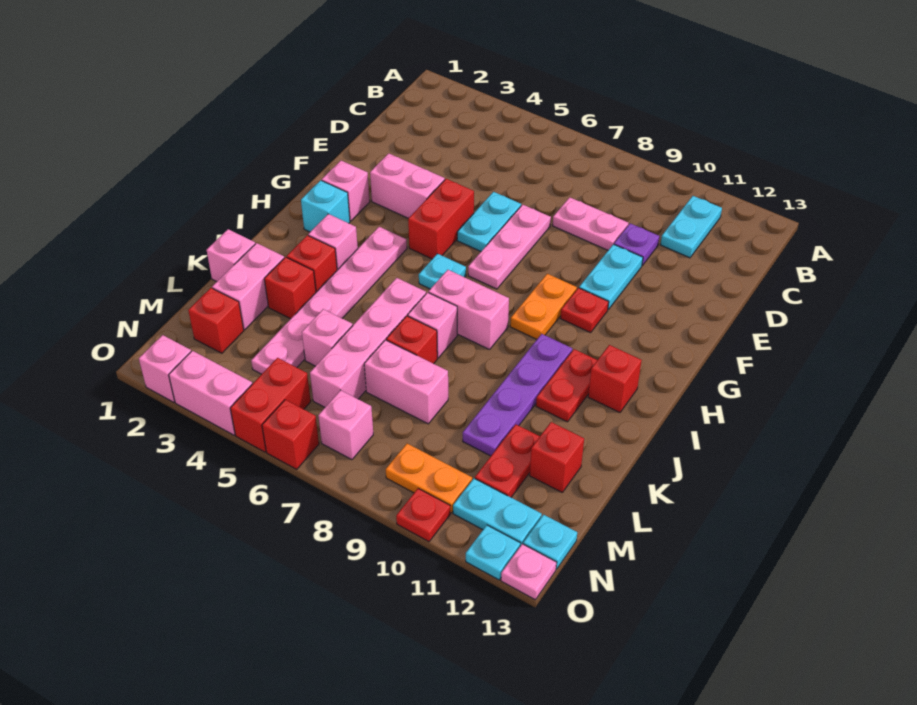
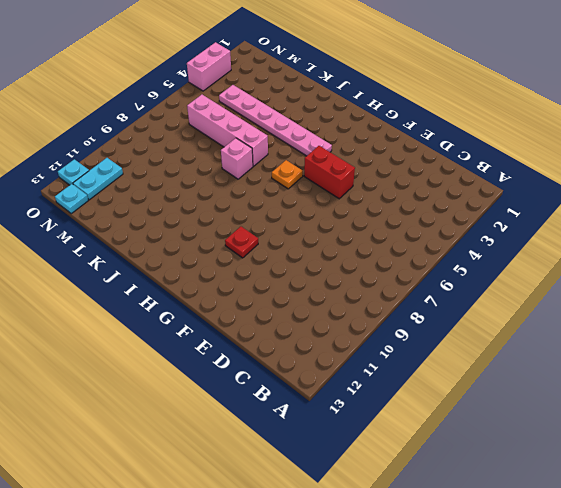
orange 1x1 plate [272,160,303,189] -> cyan 1x1 plate [419,254,466,289]
none -> cyan 1x2 plate [660,196,722,258]
none -> pink 1x2 plate [553,197,628,250]
none -> purple 1x1 plate [614,223,659,266]
none -> cyan 1x2 plate [457,192,521,251]

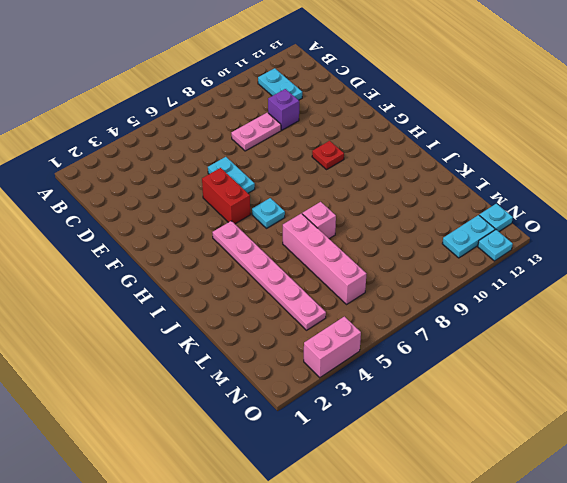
purple 1x1 brick [268,89,299,130] -> purple 1x1 plate [614,223,659,266]
none -> pink 1x3 plate [468,205,551,289]
none -> cyan 1x2 plate [579,244,643,309]
none -> pink 1x2 brick [370,153,445,218]
none -> pink 1x1 brick [322,161,370,221]

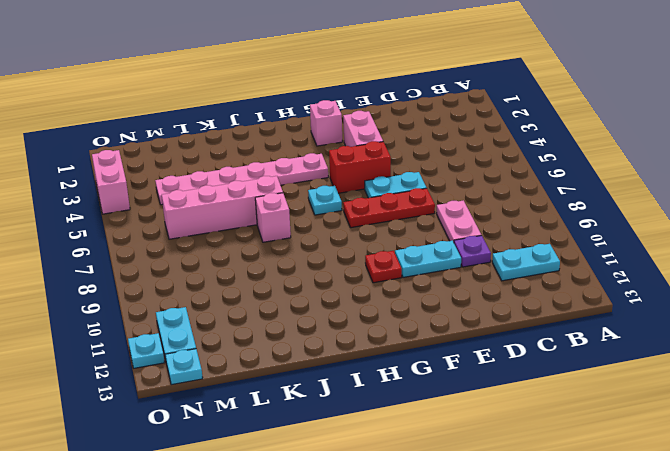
red 1x3 plate [343,188,435,228] -> pink 1x3 plate [468,205,551,289]
none -> orange 1x2 plate [510,274,577,339]
none -> cyan 1x1 brick [301,180,350,232]
none -> pink 1x1 brick [308,214,358,270]
none -> pink 1x2 brick [428,270,509,350]

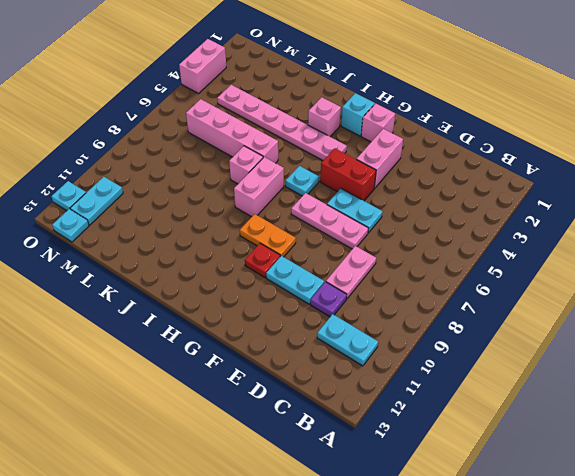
none -> purple 1x4 plate [463,334,572,456]
none -> red 1x2 plate [536,349,597,422]
none -> red 1x1 brick [588,345,642,413]
none -> red 1x1 brick [287,235,337,292]

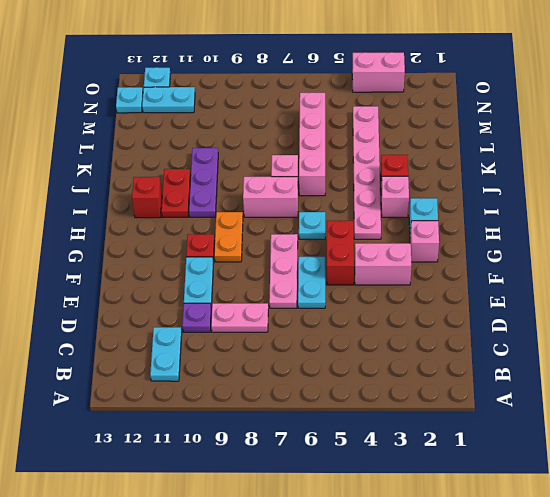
purple 1x3 plate [189,148,218,217] -> purple 1x4 plate [463,334,572,456]
none -> pink 1x1 brick [207,229,255,282]
none -> pink 1x2 brick [212,243,284,330]
none -> red 1x1 brick [264,257,316,319]
none -> red 1x1 brick [386,316,437,364]

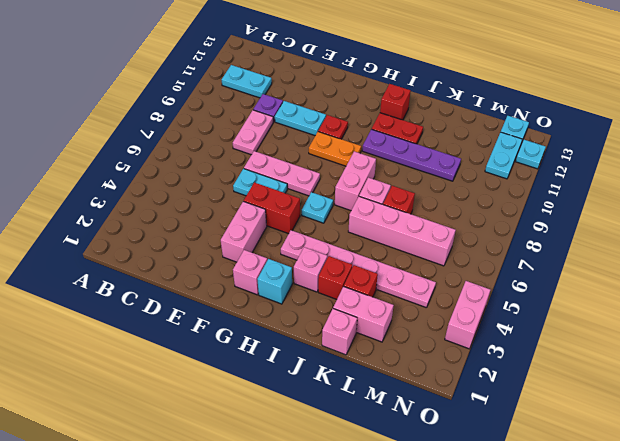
none -> pink 1x1 brick [302,309,353,366]
none -> pink 1x2 brick [364,340,448,424]
none -> red 1x2 plate [475,424,540,497]
none -> red 1x1 brick [530,422,584,492]

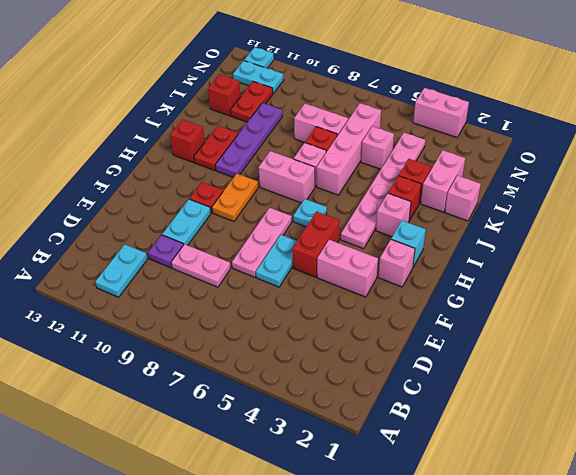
none -> red 1x1 brick [188,288,244,353]
none -> red 1x2 brick [230,358,311,452]
none -> pink 1x1 brick [318,390,373,460]
none -> orange 1x2 plate [386,444,472,513]

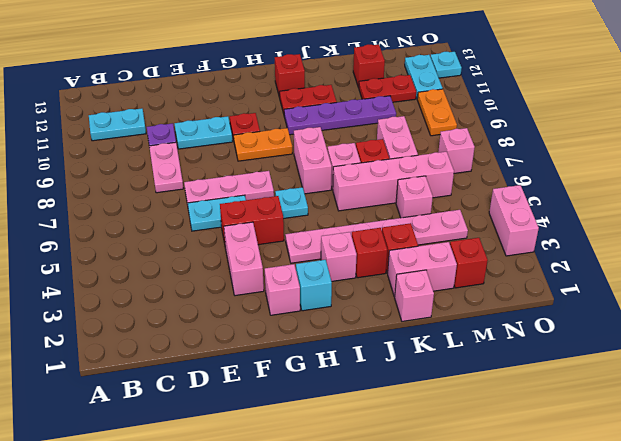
none -> red 1x2 brick [230,358,311,452]
none -> cyan 1x1 plate [523,515,577,569]
none -> pink 1x1 brick [139,335,191,402]
none -> red 1x1 brick [262,400,319,469]

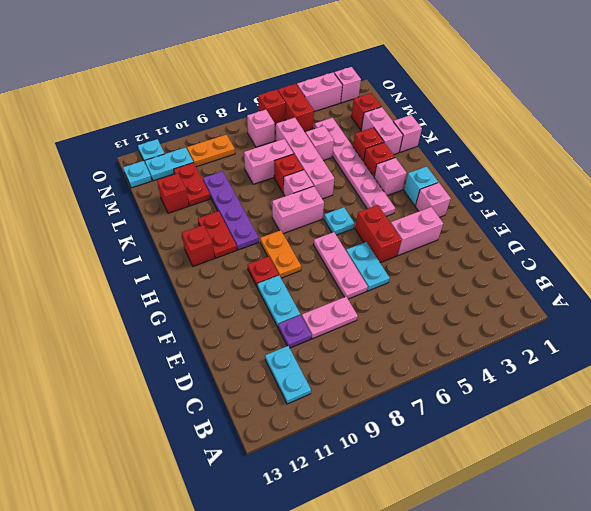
none -> red 1x1 plate [396,489,450,542]
none -> pink 1x1 plate [501,544,557,600]

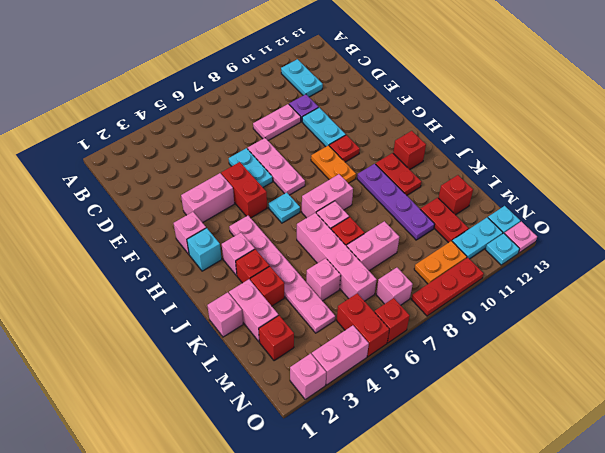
red 1x3 plate [411,257,484,316] -> red 1x1 plate [396,489,450,542]

